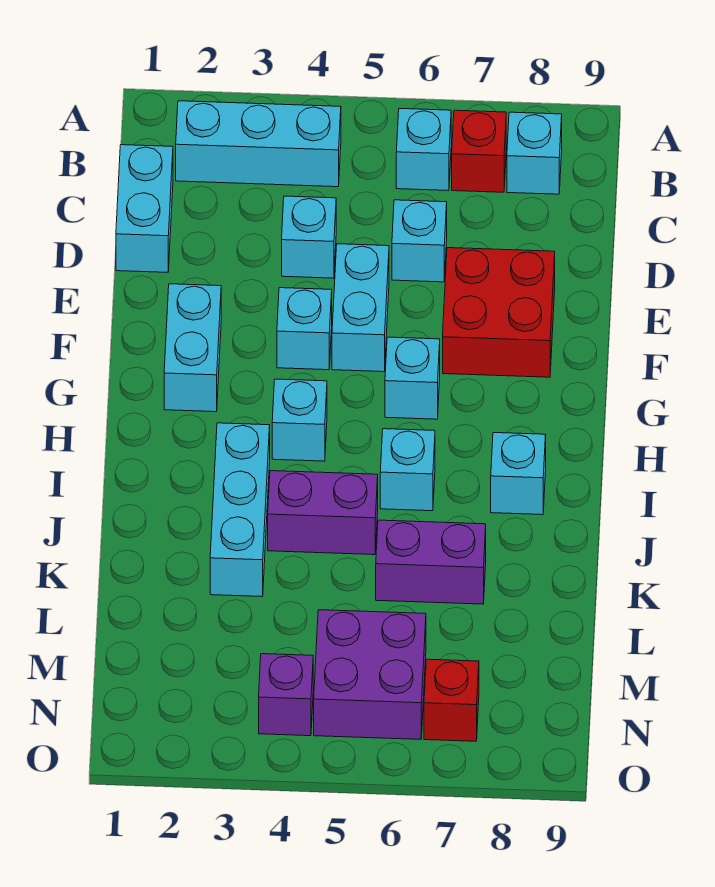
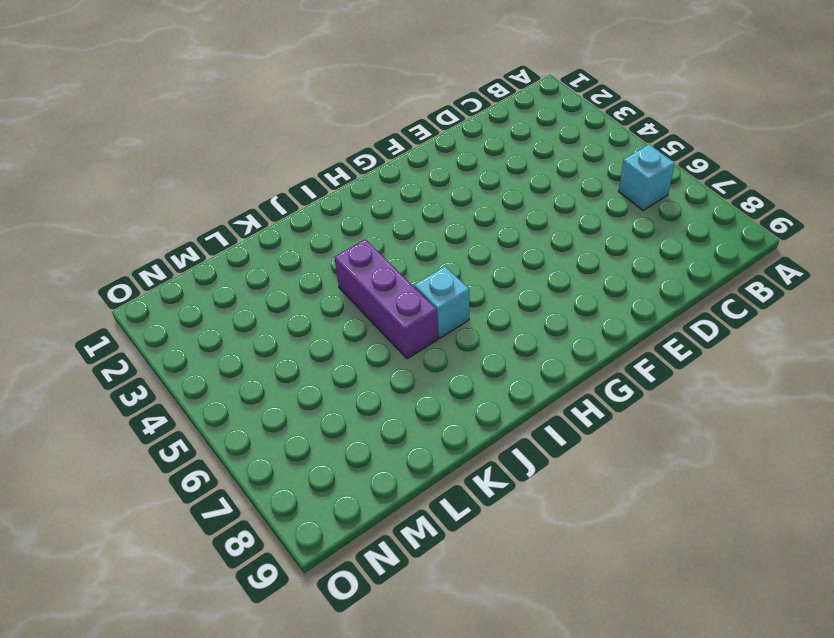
purple 1x3 brick [334,239,438,359] -> purple 1x2 brick [268,471,378,555]
none -> cyan 1x3 brick [176,101,341,187]
none -> red 1x1 brick [452,110,506,192]
none -> cyan 1x1 brick [507,112,562,194]

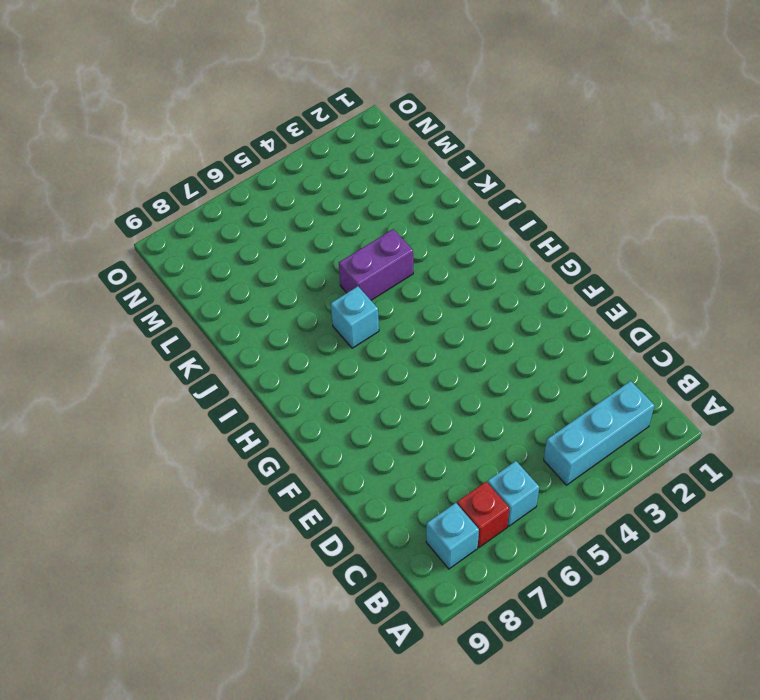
none -> cyan 1x2 brick [116,145,173,272]
none -> cyan 1x1 brick [282,196,336,278]
none -> cyan 1x1 brick [392,200,447,282]

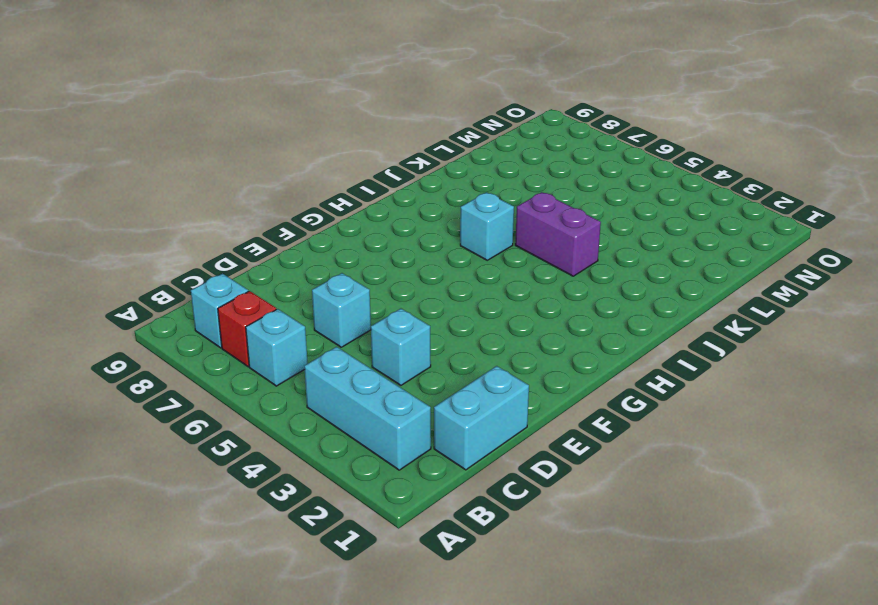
none -> cyan 1x2 brick [332,244,389,372]
none -> red 2x2 brick [443,248,555,377]
none -> cyan 1x2 brick [164,284,221,412]

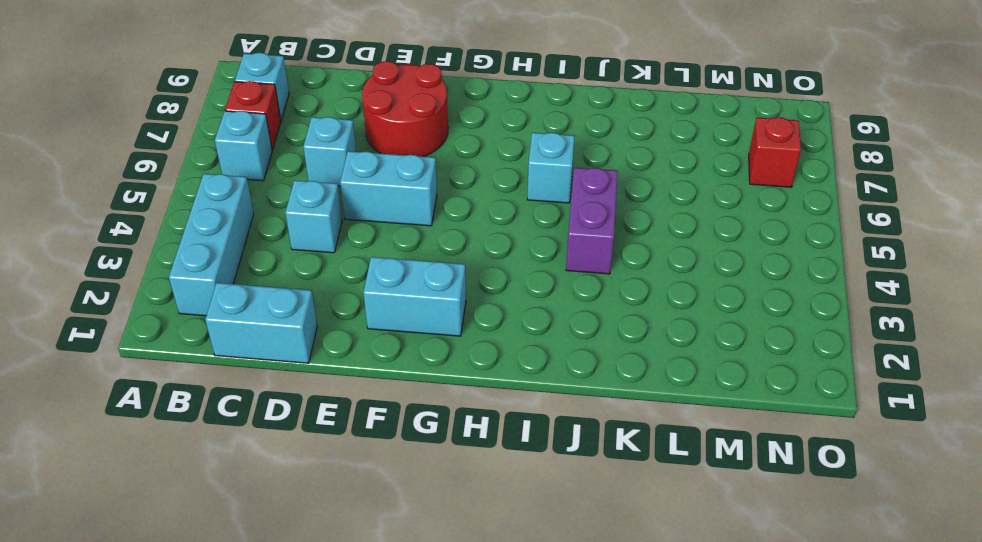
red 2x2 round brick [362,61,448,157] -> red 2x2 brick [443,248,555,377]
none -> cyan 1x1 brick [277,288,332,370]
none -> cyan 1x1 brick [385,337,440,419]
none -> cyan 1x1 brick [272,379,327,461]

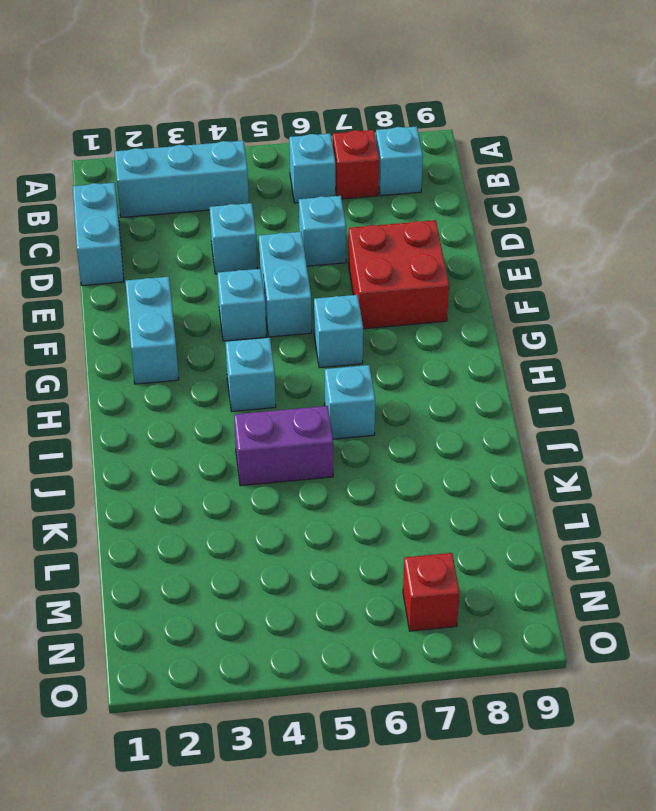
none -> cyan 1x3 brick [210,423,270,597]
none -> cyan 1x1 brick [491,433,546,515]
none -> purple 1x2 brick [376,520,486,604]

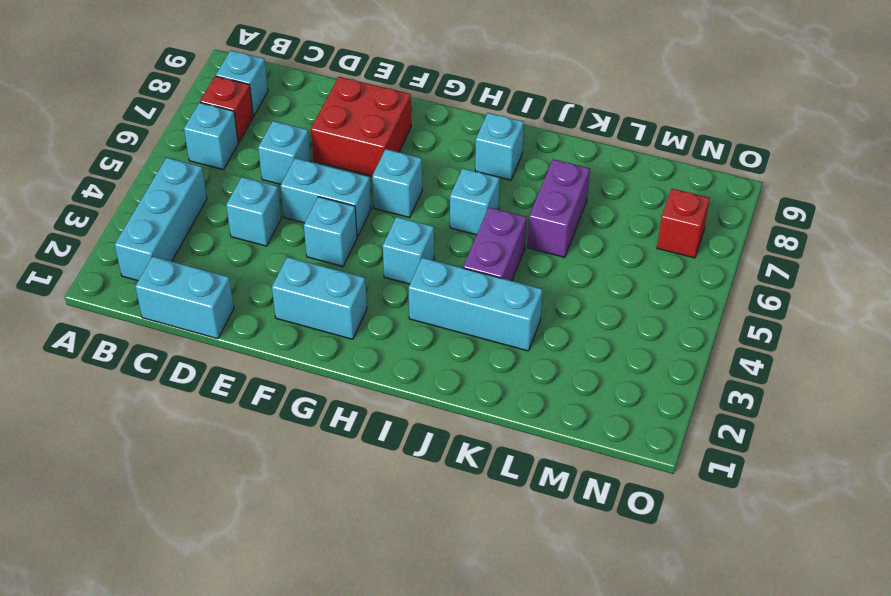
none -> purple 2x2 brick [314,610,426,739]
none -> purple 1x1 brick [259,654,313,736]

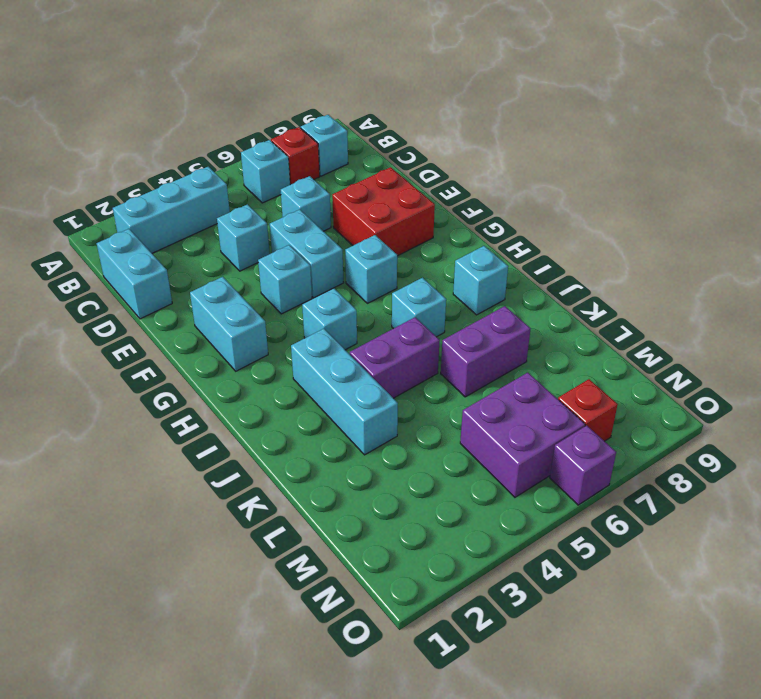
purple 1x1 brick [550,425,616,505] -> purple 1x1 brick moved to [259,654,313,736]

